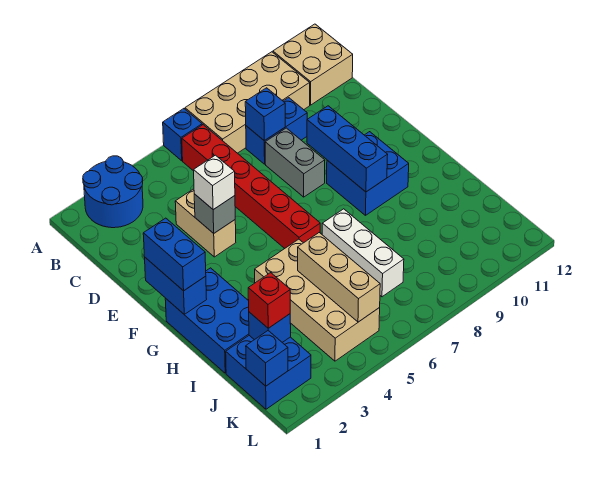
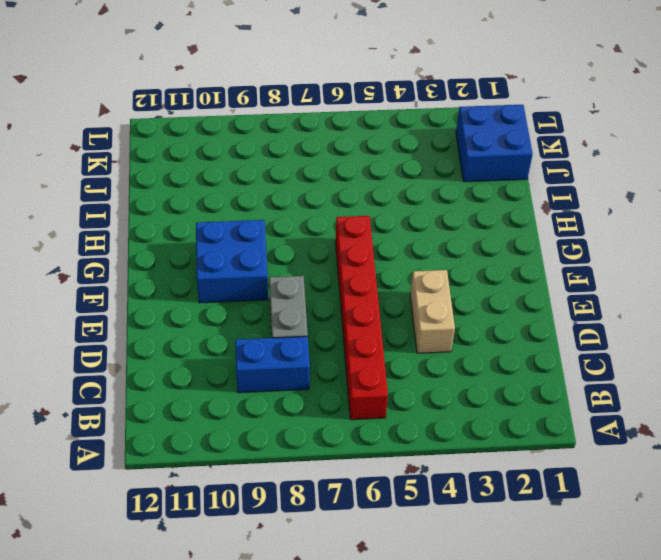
none -> blue 2x2 round brick [83,156,143,228]
none -> blue 1x1 brick [163,109,202,161]
none -> tan 2x4 brick [185,52,310,153]

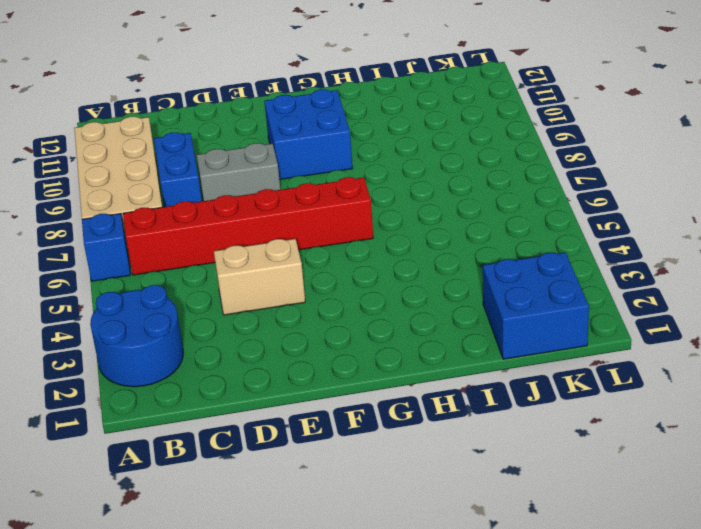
none -> tan 2x2 brick [273,24,353,105]
none -> blue 2x3 brick [165,268,249,373]
none -> tan 2x4 brick [255,239,380,361]

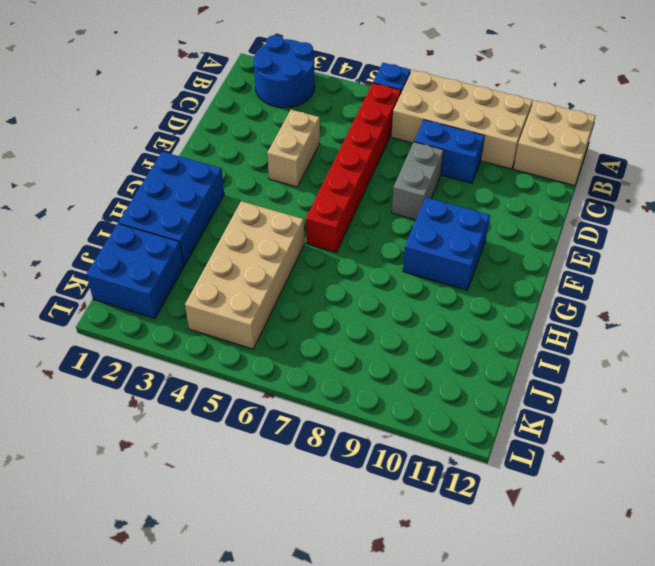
none -> white 1x3 brick [322,209,404,297]
none -> blue 1x1 brick [245,88,285,141]
none -> grey 1x1 brick [194,194,235,233]

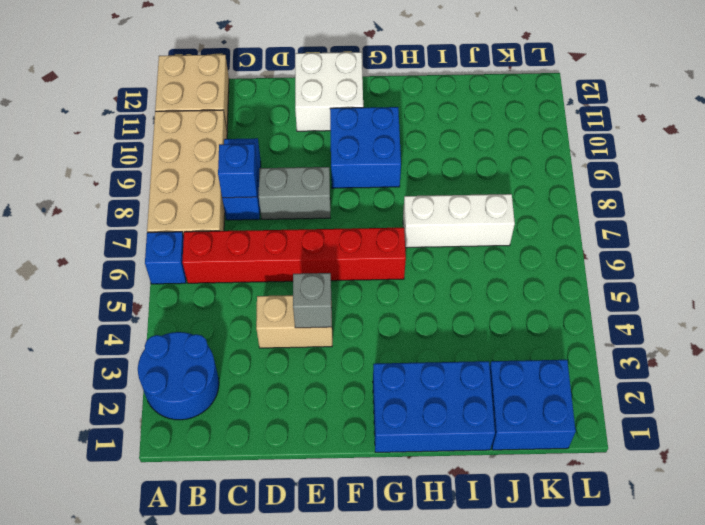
white 2x2 brick [295,52,363,131] -> none
none -> tan 2x4 brick [255,239,380,361]
none -> blue 1x3 brick [307,106,388,192]
none -> blue 1x2 brick [145,258,207,314]

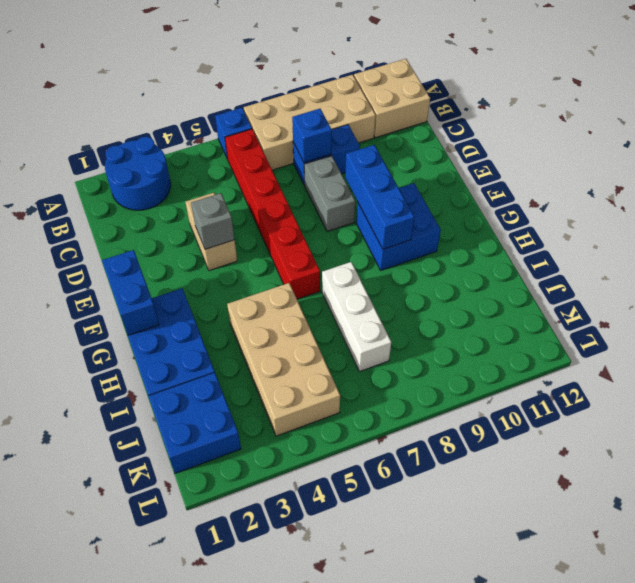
none -> tan 1x3 brick [298,233,380,322]
none -> blue 1x1 brick [249,312,291,342]
none -> blue 1x1 brick [246,331,288,386]

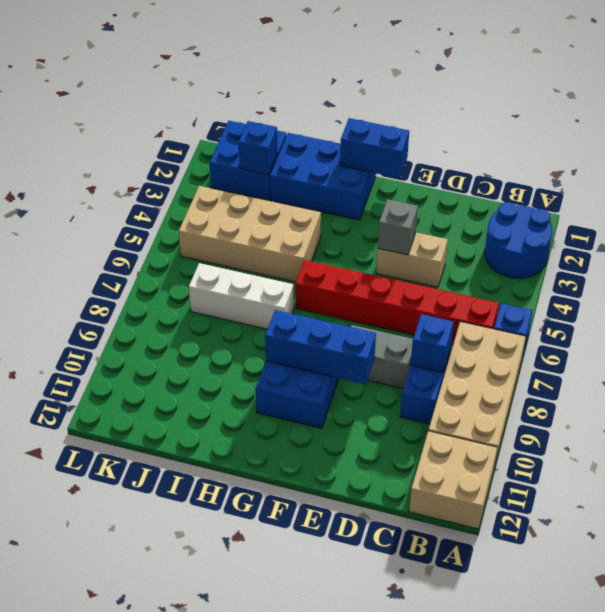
none -> tan 1x3 brick [298,233,380,322]
none -> blue 1x1 brick [246,331,288,386]
none -> white 1x1 brick [194,155,235,210]

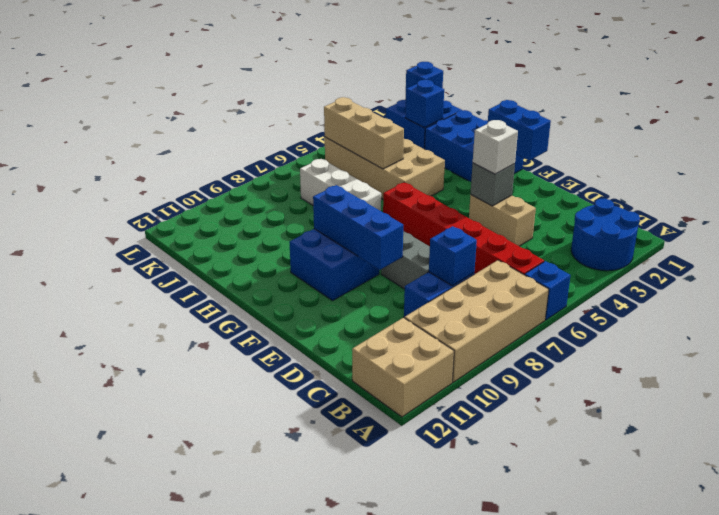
none -> blue 1x2 brick [143,218,206,291]
none -> red 1x1 brick [248,273,290,328]

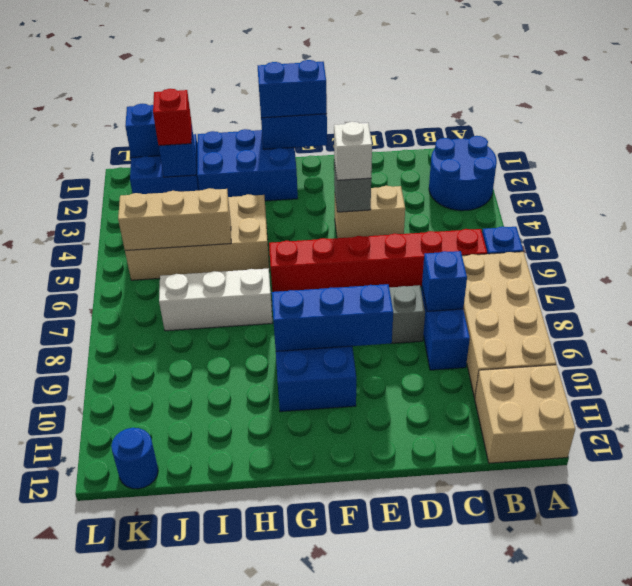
blue 1x1 round brick [111,428,158,489] -> none

